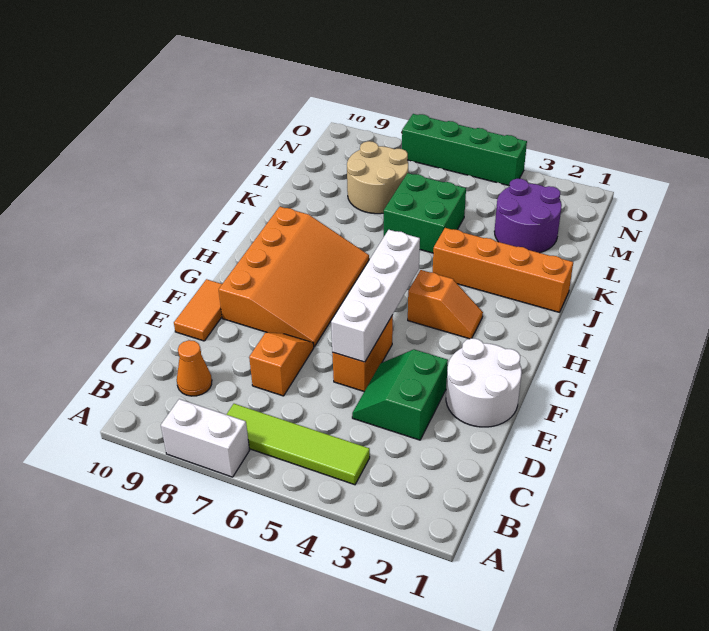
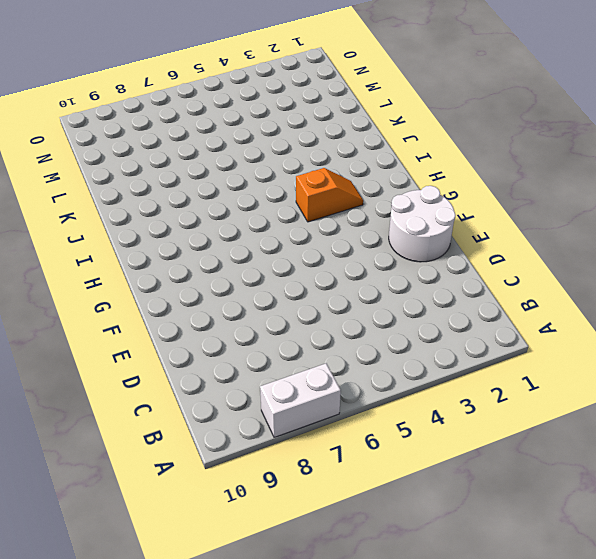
none -> lime 1x4 tile [226,404,370,485]
none -> orange 1x1 cone [177,340,212,396]
none -> green 2x2 slope [352,349,448,440]

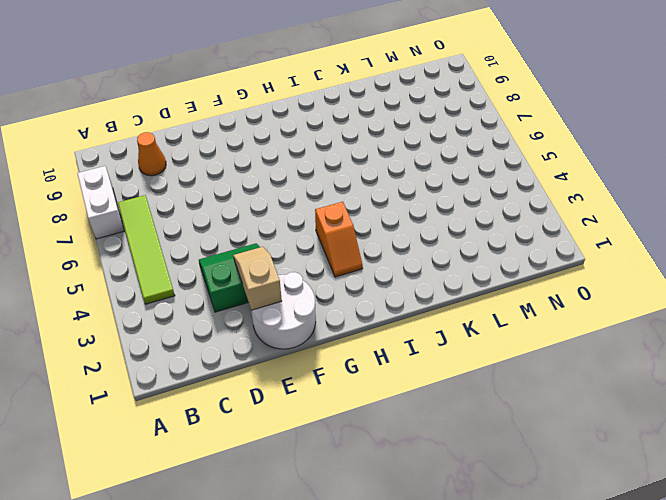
tan 1x2 slope [233,247,282,310] -> none
none -> orange 1x2 slope [249,333,314,396]
none -> orange 1x2 brick [332,315,393,391]
none -> orange 1x2 tile [174,279,222,341]

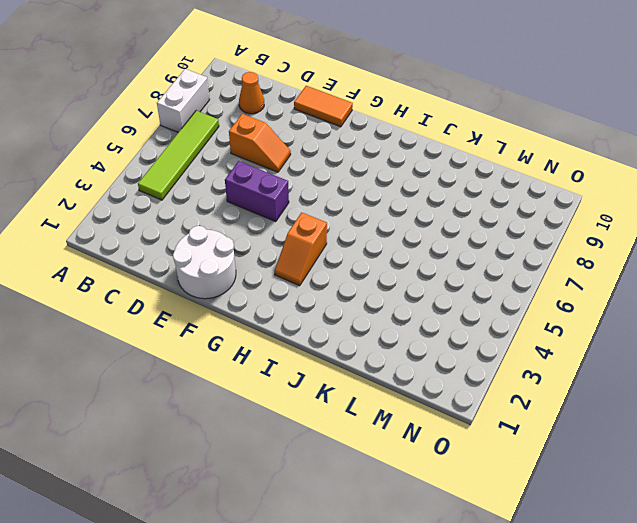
purple 1x2 brick [225,161,289,222] -> orange 1x2 brick [332,315,393,391]
none -> green 2x2 slope [352,349,448,440]
none -> orange 3x4 slope [219,207,369,347]
none -> orange 1x4 brick [433,228,573,312]

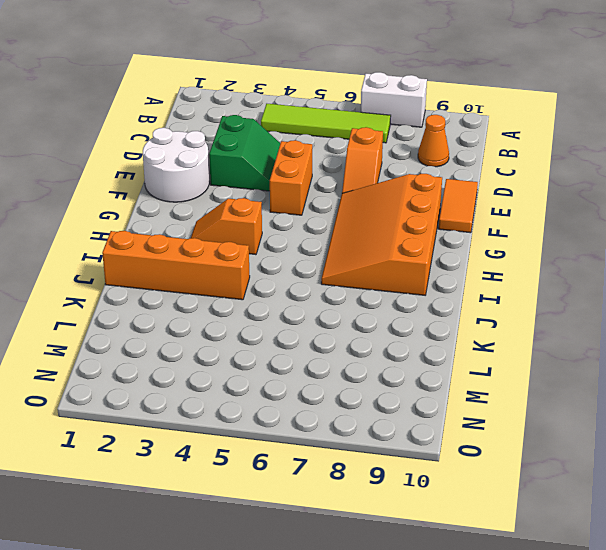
none -> green 2x2 brick [384,173,466,253]
none -> purple 2x2 round brick [494,179,562,253]
none -> tan 2x2 round brick [347,141,408,214]

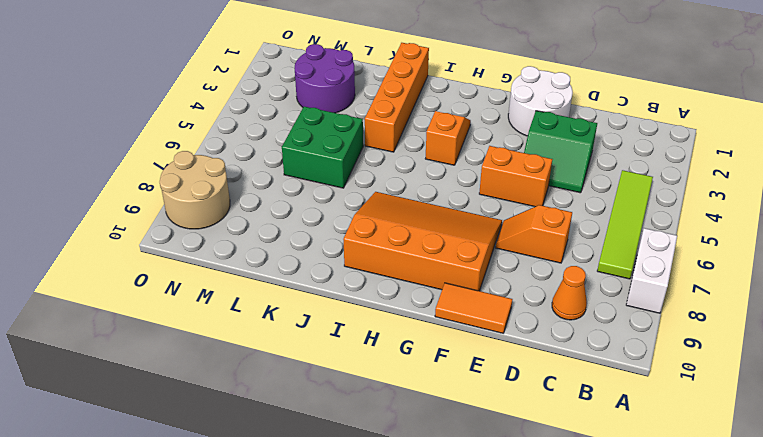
tan 2x2 round brick [160,151,230,229] -> tan 2x2 round brick moved to [347,141,408,214]
none -> green 1x4 brick [402,114,527,186]
none -> white 1x4 brick [331,230,420,362]

